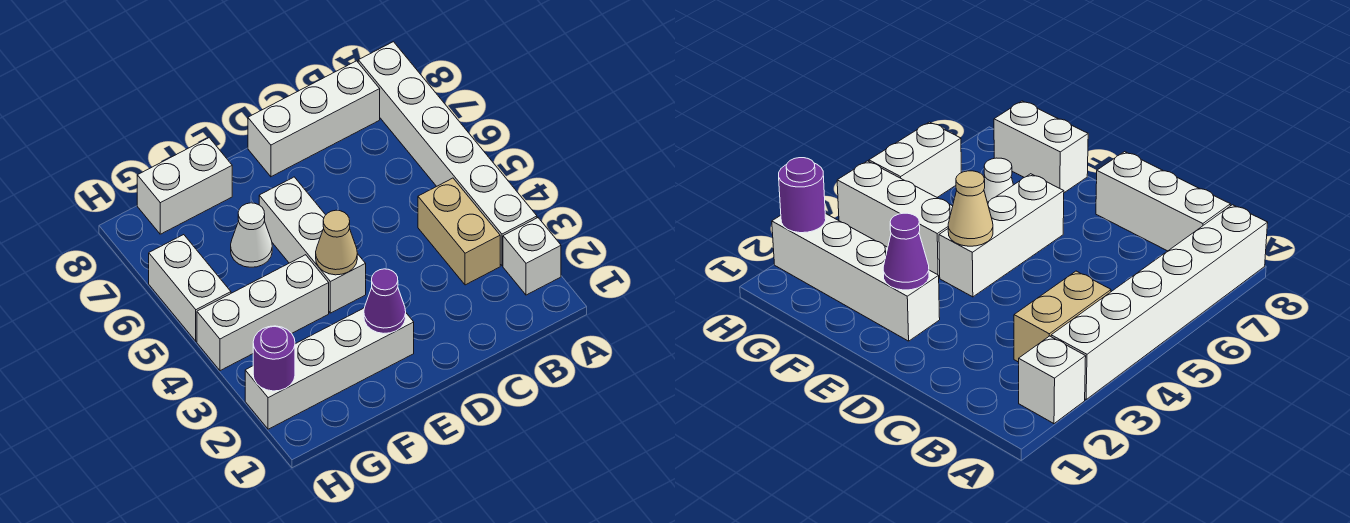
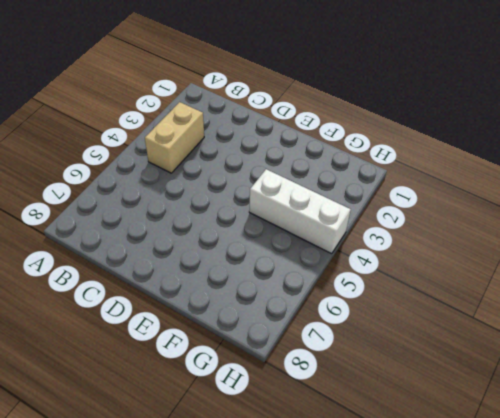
none -> white 1x1 brick [503,218,561,295]
none -> white 1x6 brick [358,42,537,266]
none -> white 1x3 brick [248,61,380,177]

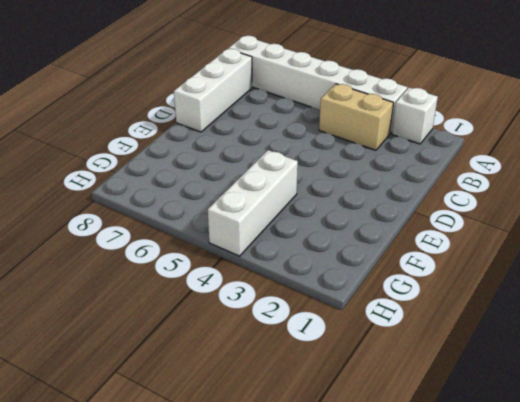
none -> white 1x4 brick [245,308,414,429]
none -> white 1x3 brick [259,177,366,313]
none -> white 1x1 cone [231,203,272,267]

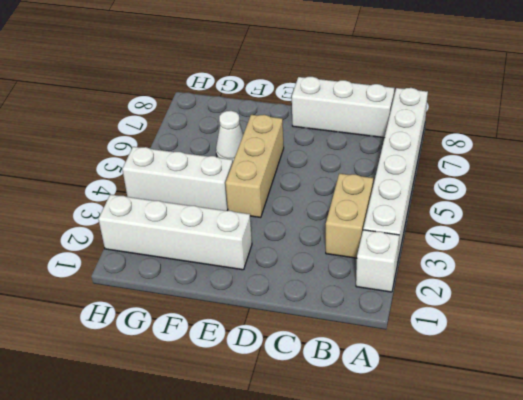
tan 1x3 brick [226,115,284,218] -> white 1x3 brick [259,177,366,313]
none -> white 1x2 brick [137,138,232,234]
none -> white 1x2 brick [149,235,231,341]
none -> purple 1x1 cone [364,269,406,333]

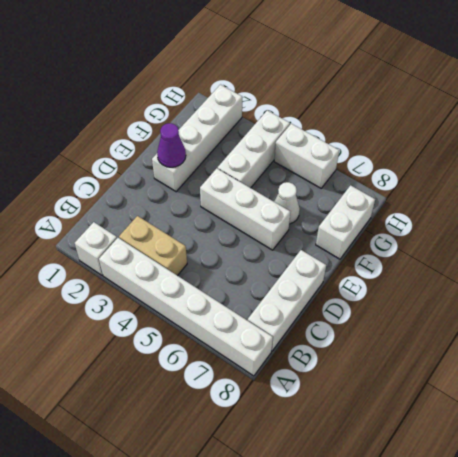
none -> tan 1x1 cone [316,210,357,275]
none -> purple 1x1 round brick [253,326,295,391]

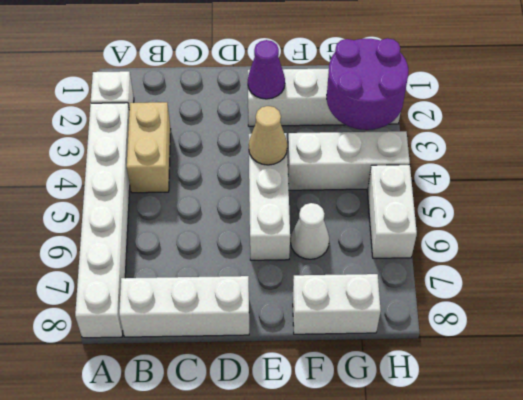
purple 2x2 round brick [327,38,408,130] -> purple 1x1 round brick [253,326,295,391]

